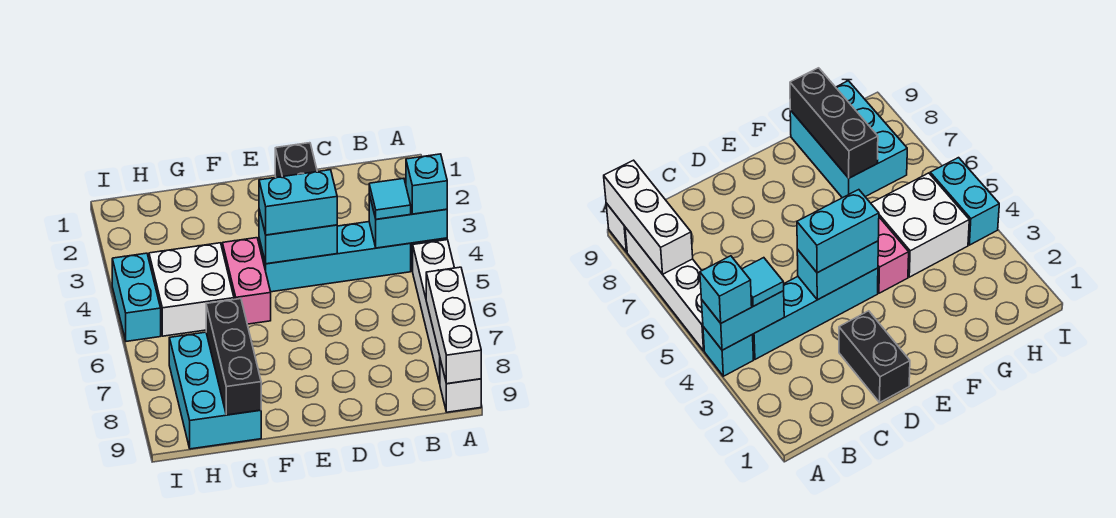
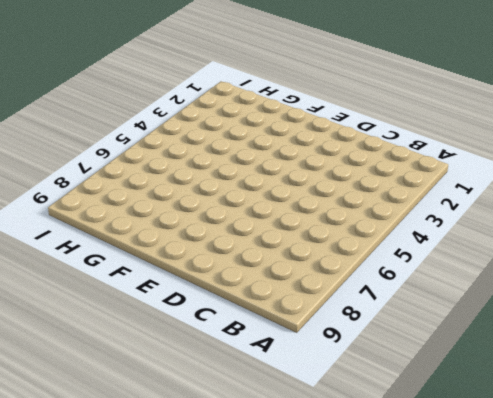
none -> cyan 1x1 brick [703,327,753,376]
none -> white 1x4 brick [413,240,454,383]
none -> white 1x1 brick [440,359,481,412]

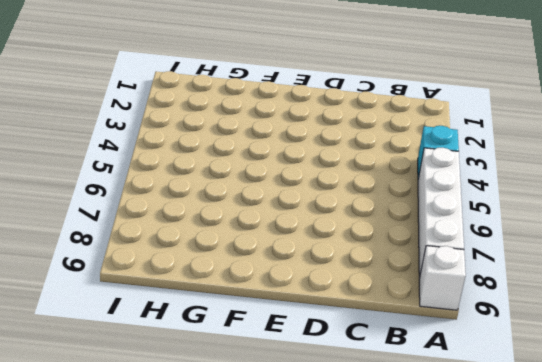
none -> cyan 1x4 brick [259,222,411,292]
none -> black 1x2 brick [275,143,317,177]
none -> pink 1x2 brick [222,238,271,324]

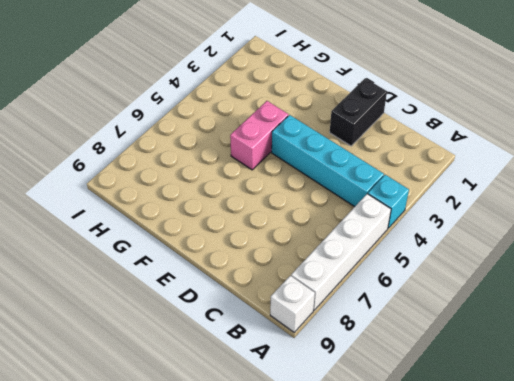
none -> white 2x2 brick [149,243,234,336]
none -> cyan 2x3 brick [169,332,261,449]
none -> cyan 1x2 brick [112,253,161,341]

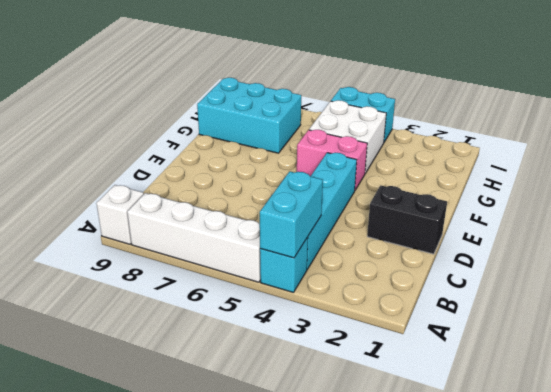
none -> white 1x3 brick [426,267,481,384]
none -> cyan 1x2 brick [259,210,337,264]
none -> black 1x3 brick [206,299,261,415]

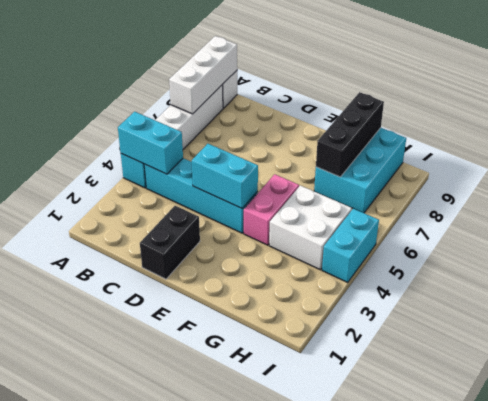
none -> cyan 1x1 brick [406,154,447,214]
none -> cyan 1x1 tile [369,178,411,219]
none -> cyan 1x2 brick [259,170,337,235]

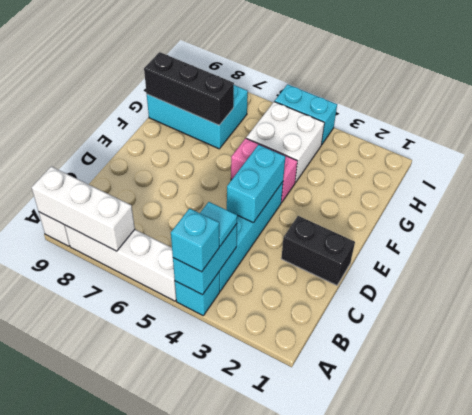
none -> cyan 1x2 brick [259,170,337,235]

